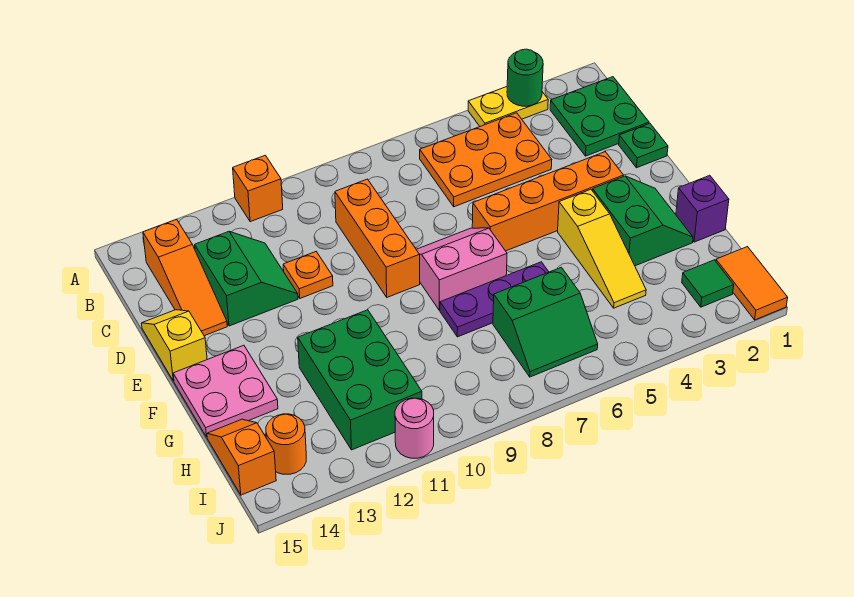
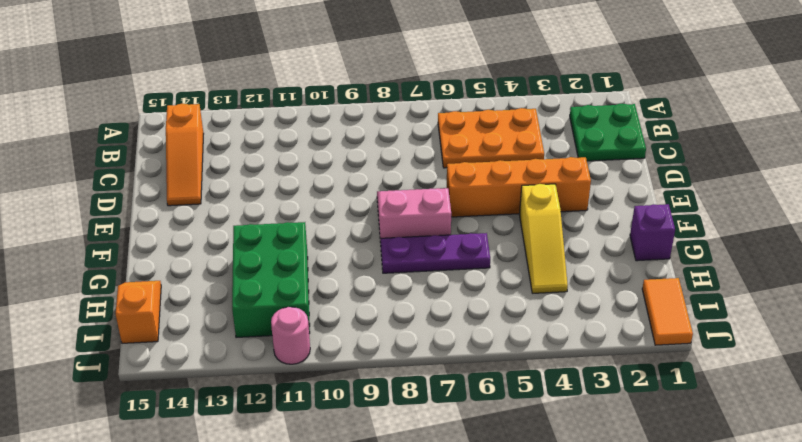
none -> yellow 1x2 plate [468,87,548,126]
none -> orange 1x1 brick [233,155,283,222]
none -> orange 1x3 brick [335,179,420,297]

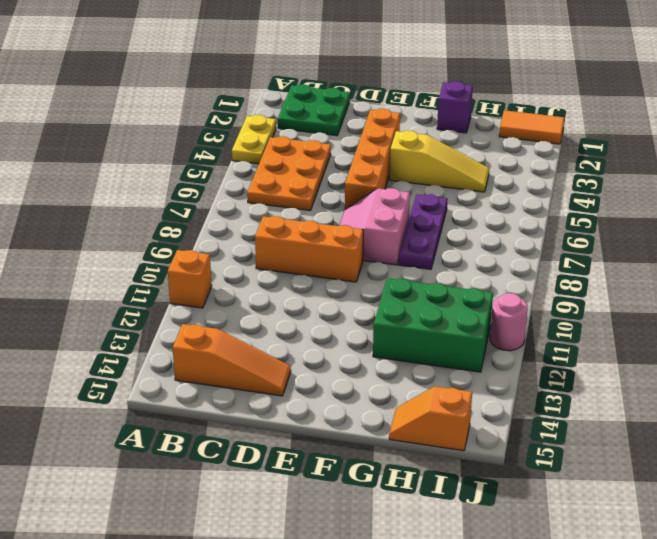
none -> green 2x2 slope [195,232,298,326]
none -> green 1x1 plate [619,123,668,168]
none -> orange 1x1 plate [283,252,333,298]

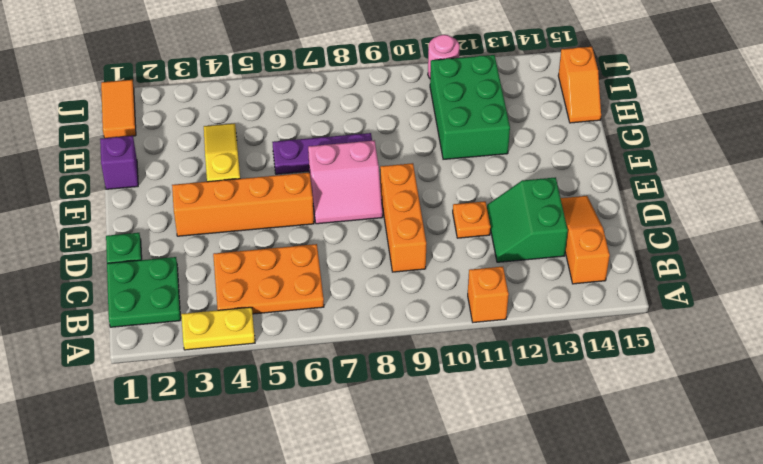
none -> yellow 1x2 slope [141,310,207,381]
none -> green 2x2 slope [593,176,693,266]
none -> pink 2x2 plate [173,345,278,437]

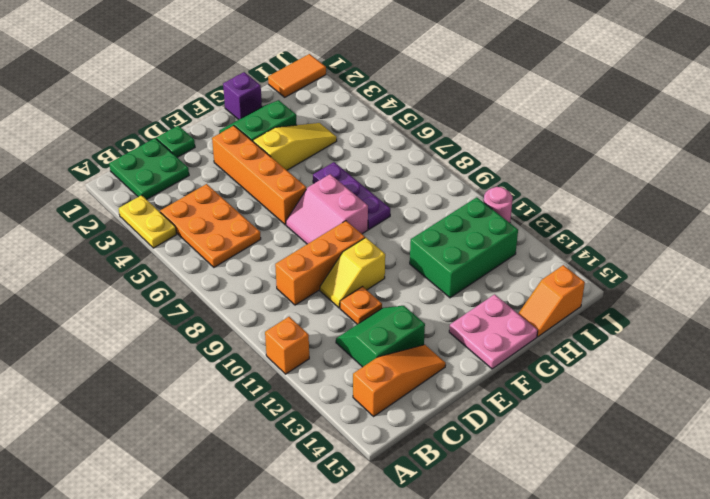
yellow 1x2 slope [320,238,385,308] -> yellow 1x2 slope moved to [141,310,207,381]
none -> green 2x2 slope [493,267,598,377]
none -> green 1x1 tile [682,260,734,307]
none -> orange 1x1 round brick [266,414,306,474]

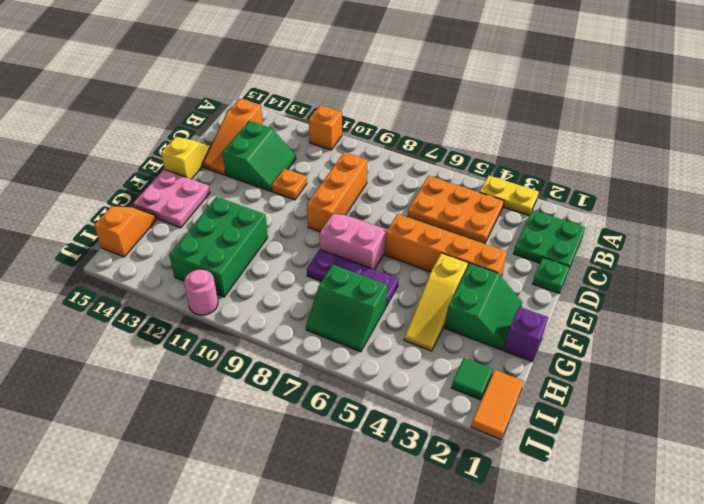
none -> orange 1x1 round brick [266,414,306,474]
none -> green 1x1 round brick [507,49,543,106]

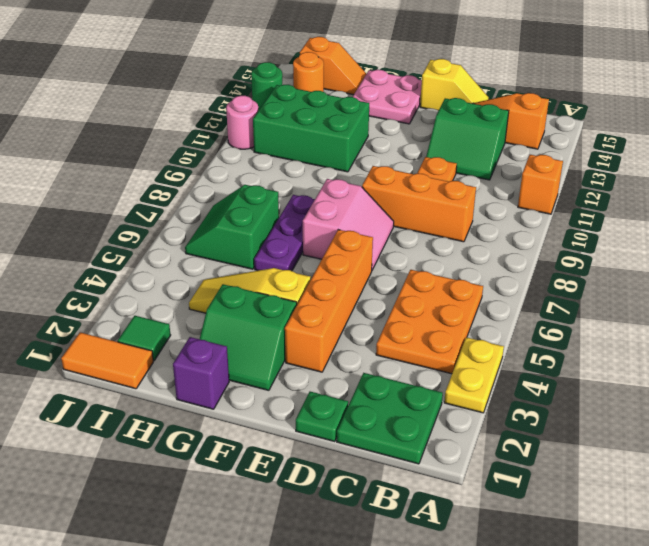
green 1x1 round brick [251,62,282,110] -> green 1x1 round brick moved to [507,49,543,106]

